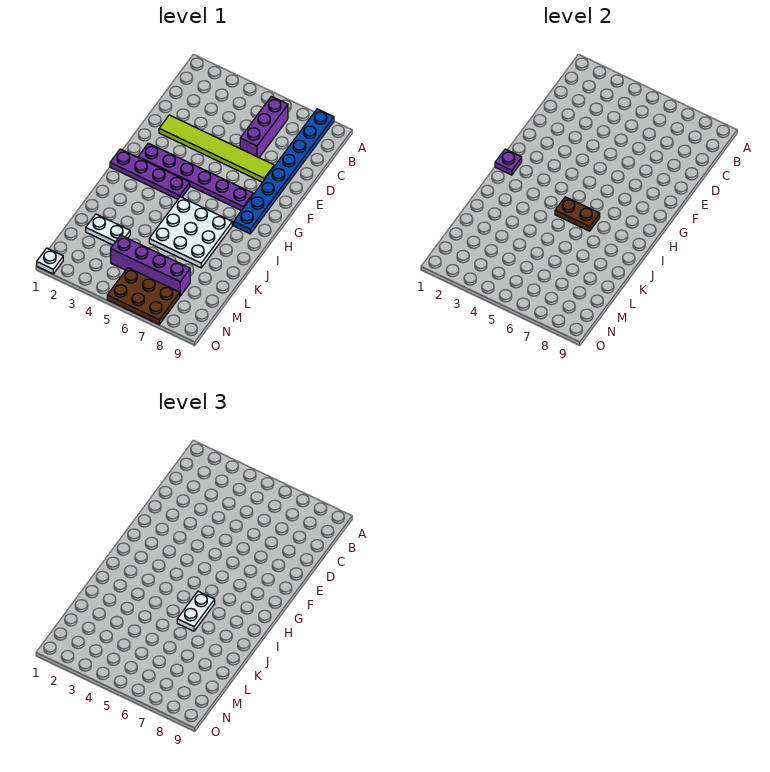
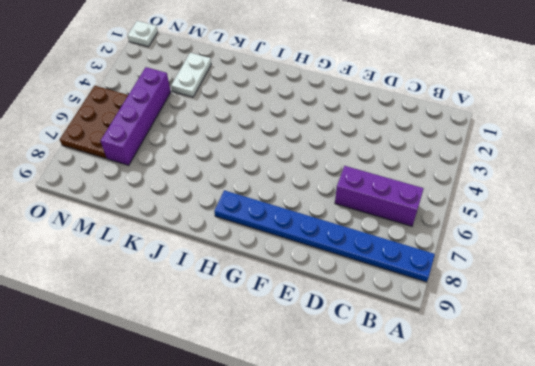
none -> lime 1x6 tile [159,115,274,182]
none -> purple 1x6 plate [138,143,253,211]
none -> purple 1x4 plate [110,149,190,199]

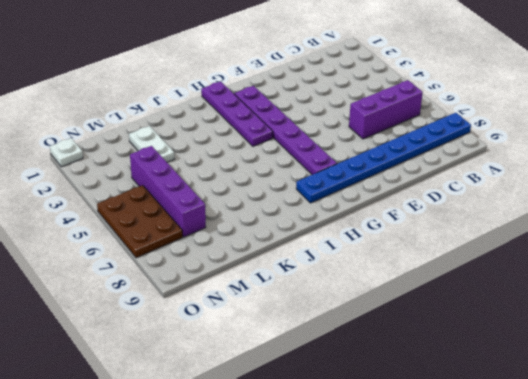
none -> lime 1x6 tile [159,115,274,182]
none -> white 3x3 plate [149,197,232,268]
none -> purple 1x1 plate [495,149,522,175]

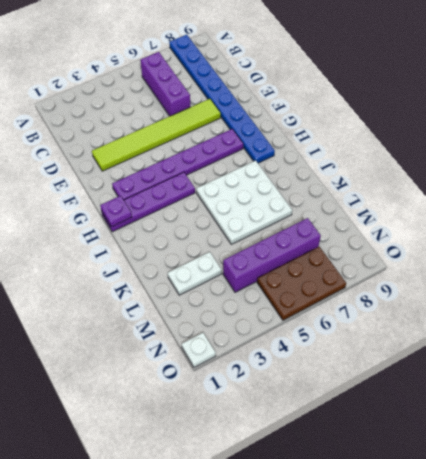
none -> brown 1x2 plate [555,197,600,231]
none -> white 1x2 plate [177,591,215,631]

